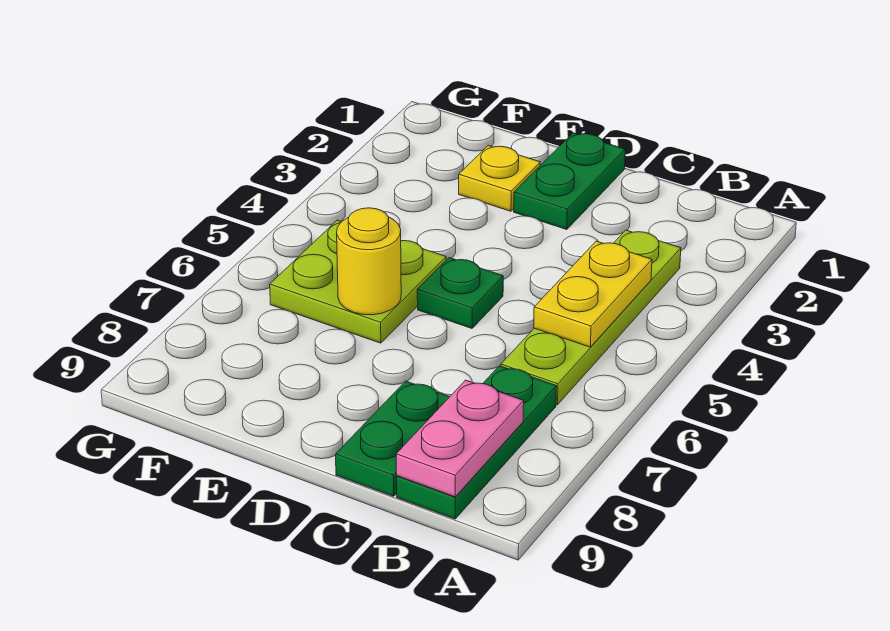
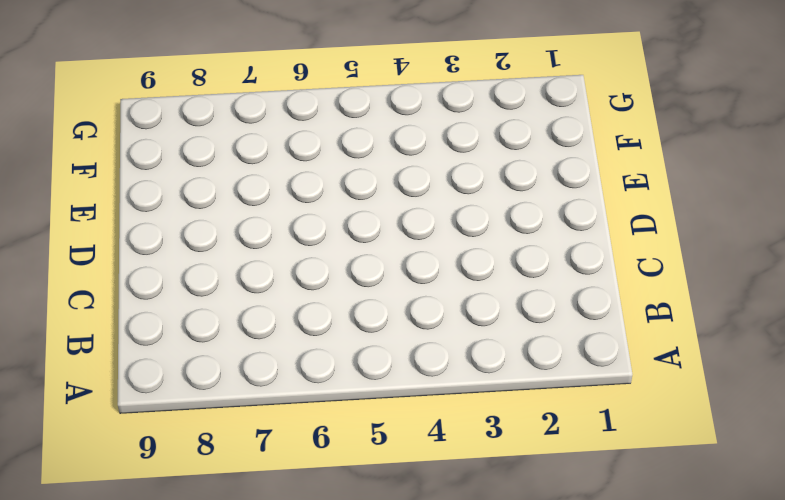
none -> lime 1x4 plate [501,230,681,405]
none -> green 1x3 plate [396,366,557,519]

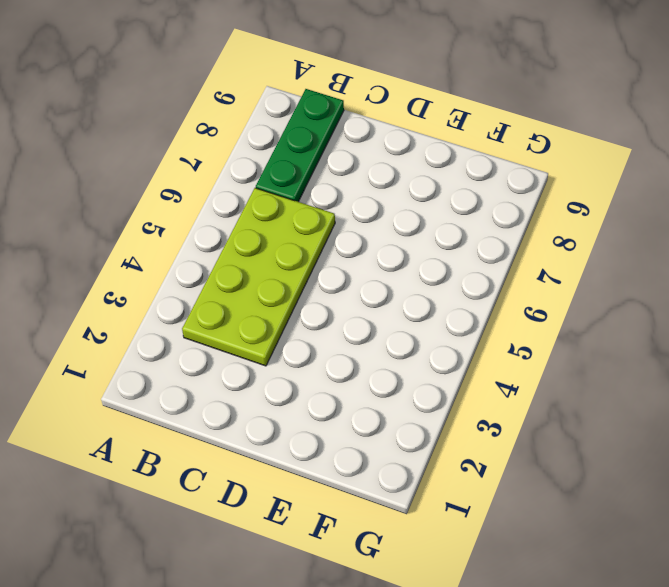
lime 2x4 plate [182,188,335,366] -> lime 1x4 plate [501,230,681,405]
none -> green 1x2 plate [336,381,450,496]
none -> green 1x2 plate [514,133,625,230]

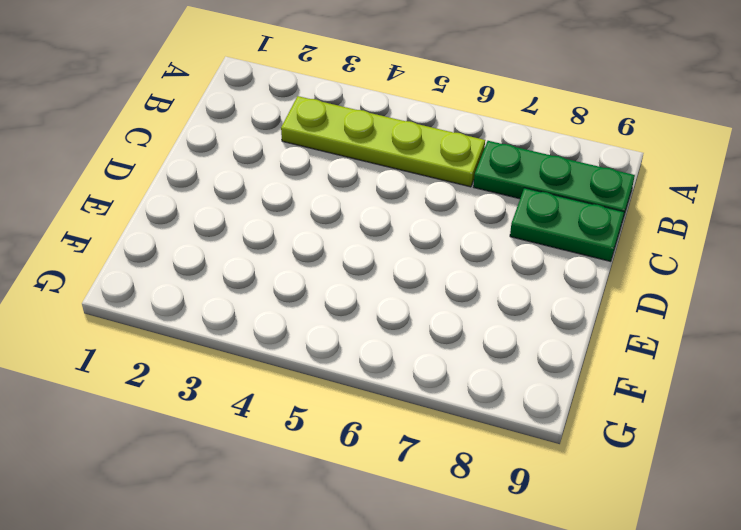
none -> green 1x2 plate [514,133,625,230]
none -> green 1x1 plate [417,258,503,328]

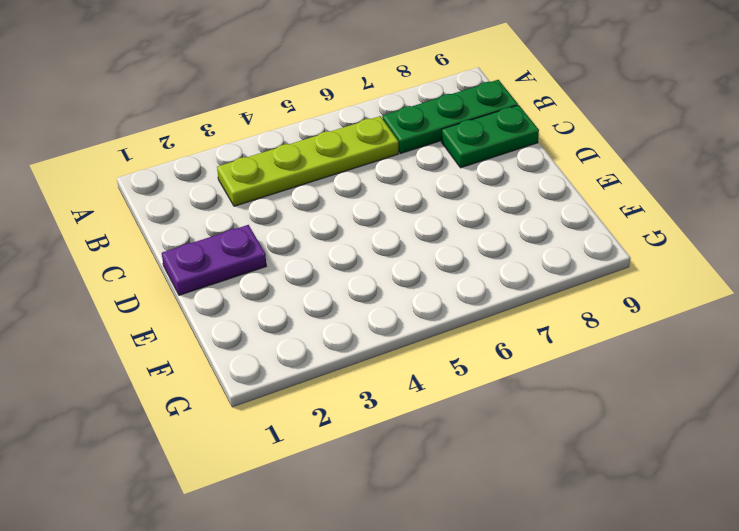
purple 1x2 plate [162,225,266,295] -> green 1x2 plate [514,133,625,230]
none -> green 1x1 plate [417,258,503,328]
none -> yellow 1x1 plate [459,145,540,211]

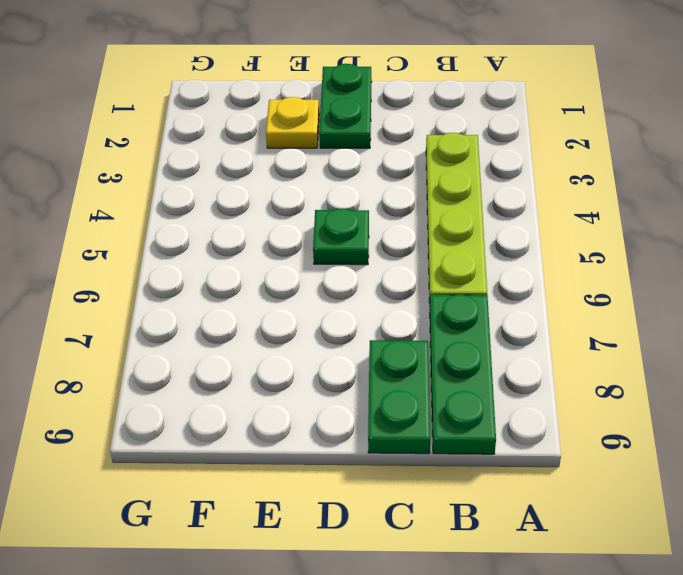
none -> lime 2x2 plate [270,220,446,343]
none -> yellow 1x2 plate [534,241,652,347]

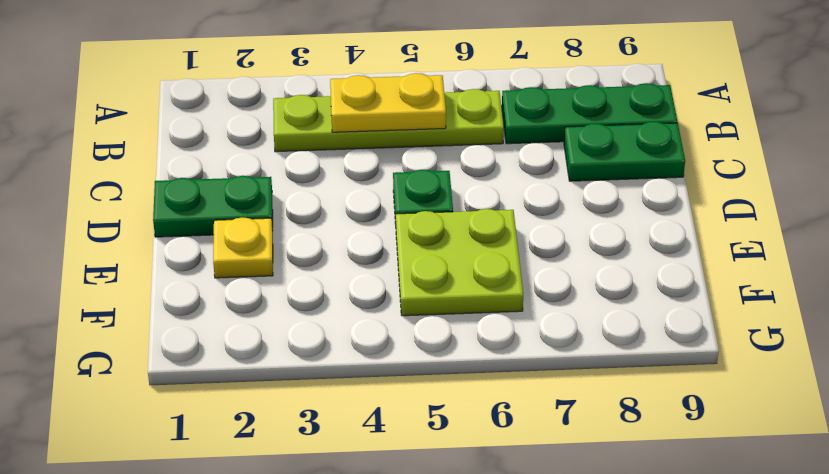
none -> pink 1x2 plate [396,380,524,497]
none -> yellow 1x1 round brick [337,208,401,315]

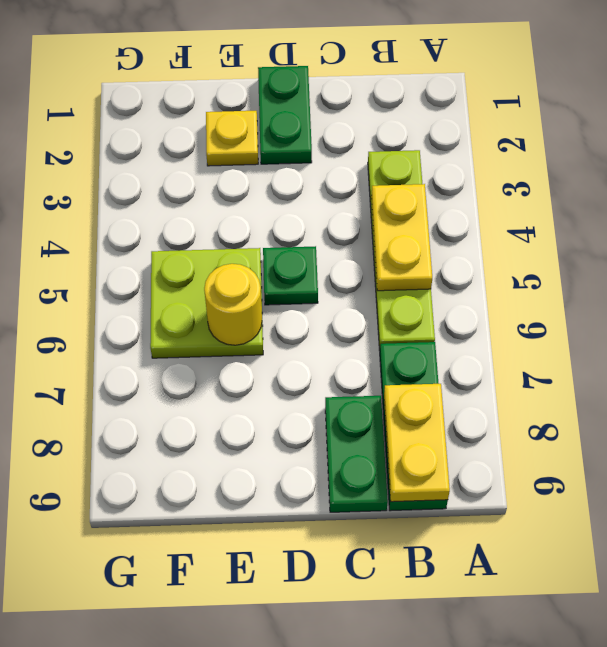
yellow 1x2 plate [384,384,450,502] -> pink 1x2 plate [396,380,524,497]

